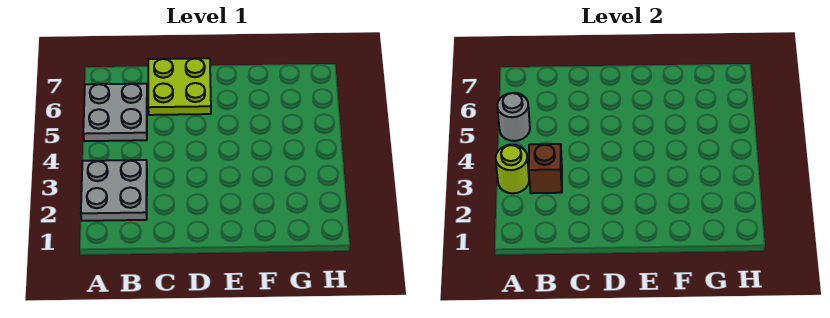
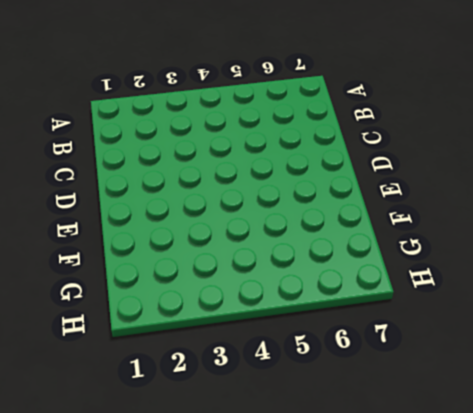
none -> grey 2x2 plate [81,160,147,221]
none -> grey 2x2 plate [83,84,147,141]

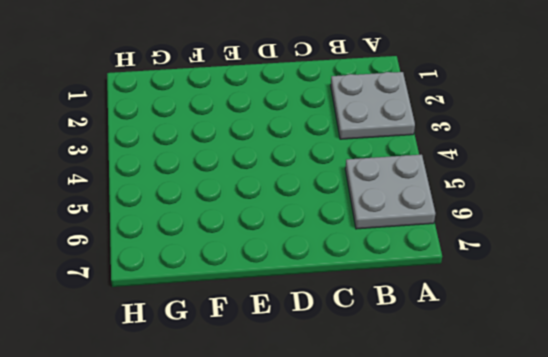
none -> lime 2x2 plate [148,58,211,115]
none -> lime 1x1 round brick [496,145,529,193]

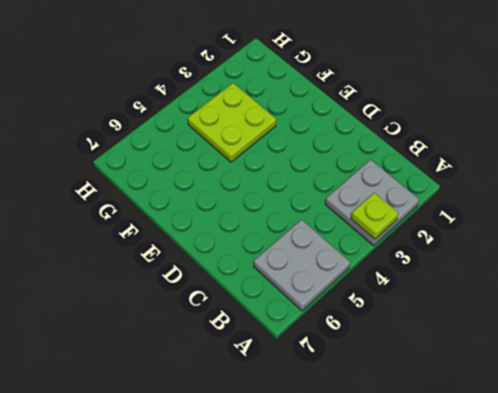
lime 1x1 plate [351,193,398,239] -> lime 1x1 round brick [496,145,529,193]
lime 2x2 plate [188,83,276,162] -> lime 2x2 plate moved to [148,58,211,115]
none -> grey 1x1 round brick [497,93,530,141]
none -> brown 1x1 brick [529,144,562,193]

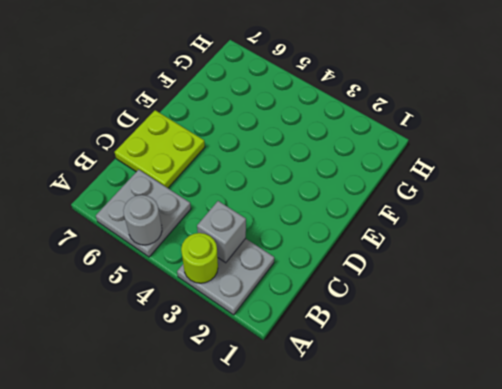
grey 1x1 brick [197,201,246,263] -> brown 1x1 brick [529,144,562,193]

